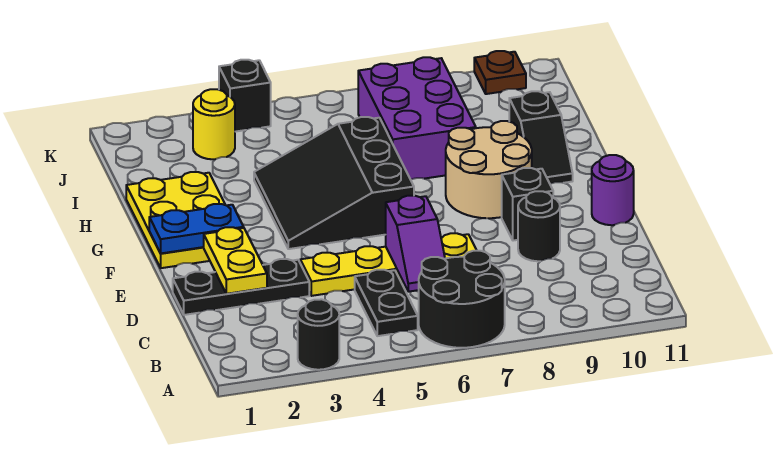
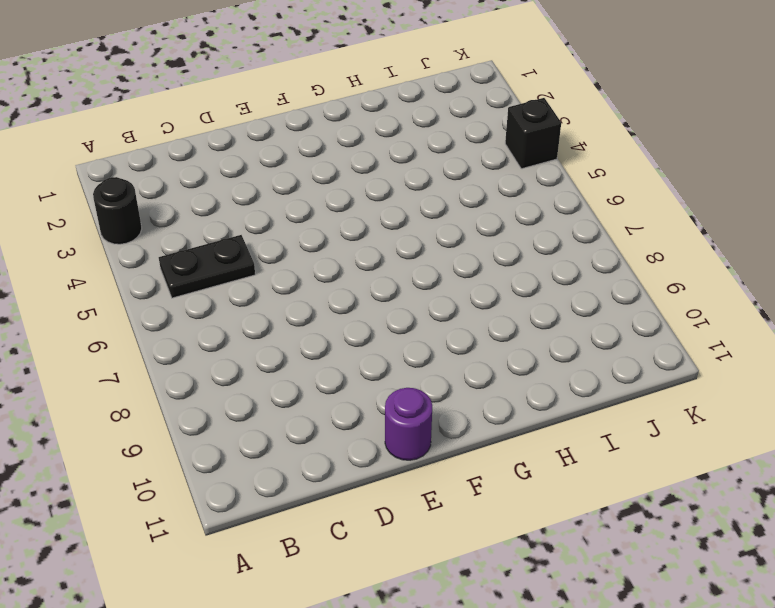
none -> black 2x2 round brick [419,251,505,348]
none -> black 1x3 plate [173,259,309,315]
none -> yellow 1x4 plate [300,233,477,296]

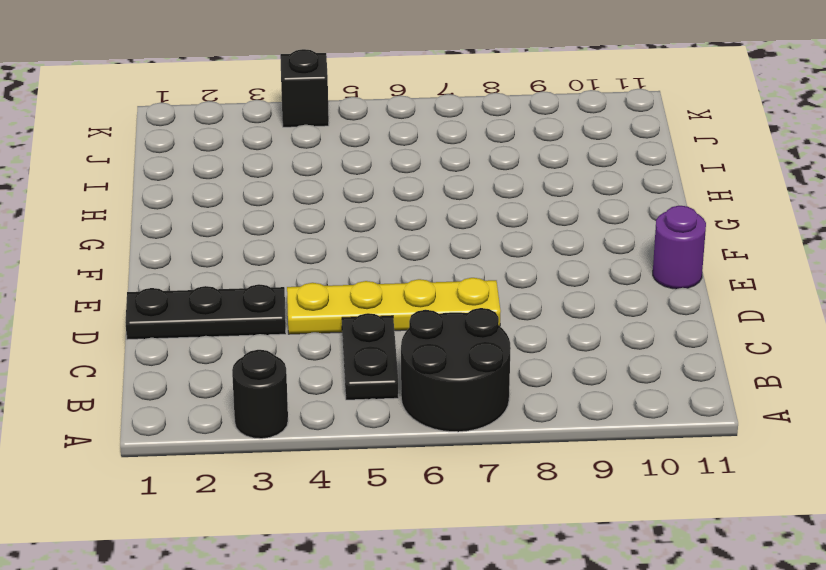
none -> black 1x1 round brick [518,191,560,261]
none -> black 1x1 brick [502,168,553,241]
none -> yellow 2x3 plate [126,172,225,268]

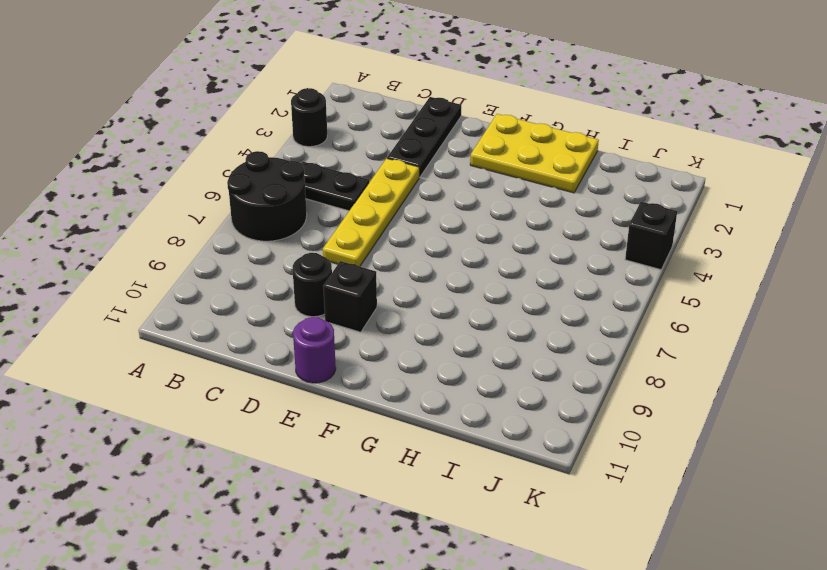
none -> black 3x3 slope [254,117,414,249]
none -> tan 2x2 round brick [446,121,532,218]
none -> black 1x2 slope [509,91,573,184]

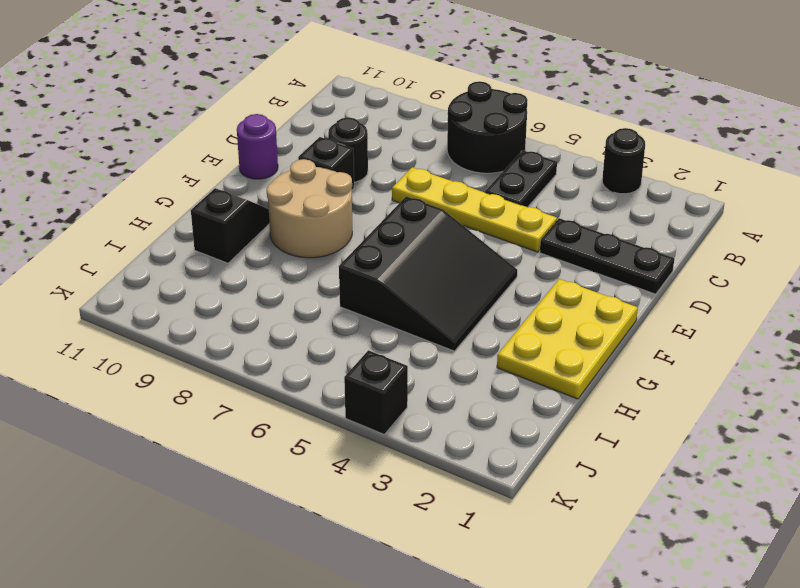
none -> purple 2x3 brick [358,57,476,180]
none -> yellow 1x1 round brick [193,89,235,159]
none -> brown 1x1 plate [474,51,526,94]

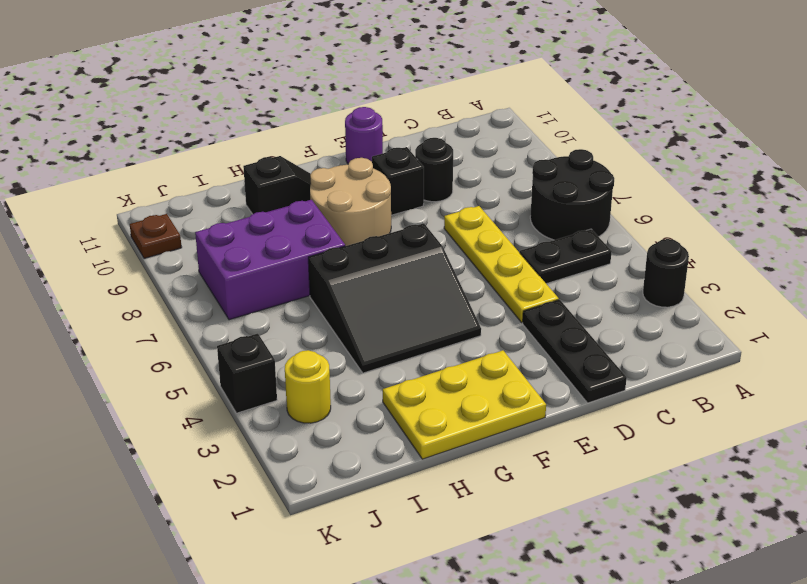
none -> purple 1x2 slope [386,196,445,292]
none -> yellow 1x2 plate [204,227,267,294]
none -> blue 1x2 plate [149,204,244,253]

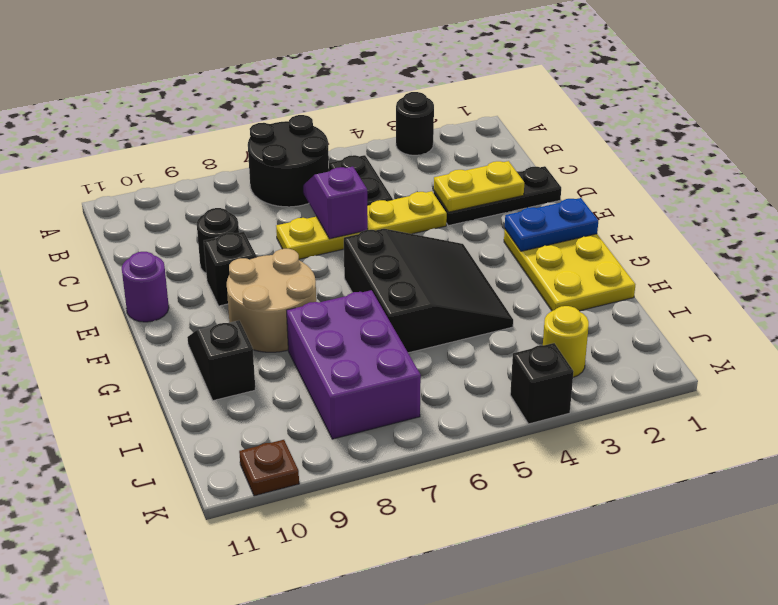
yellow 1x2 plate [434,161,524,212] -> yellow 1x2 plate turned to [204,227,267,294]

